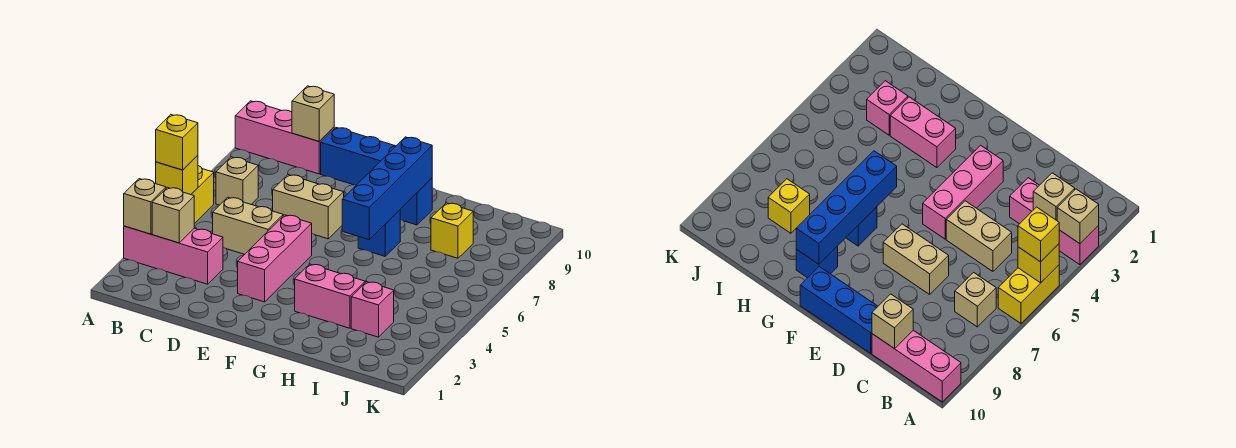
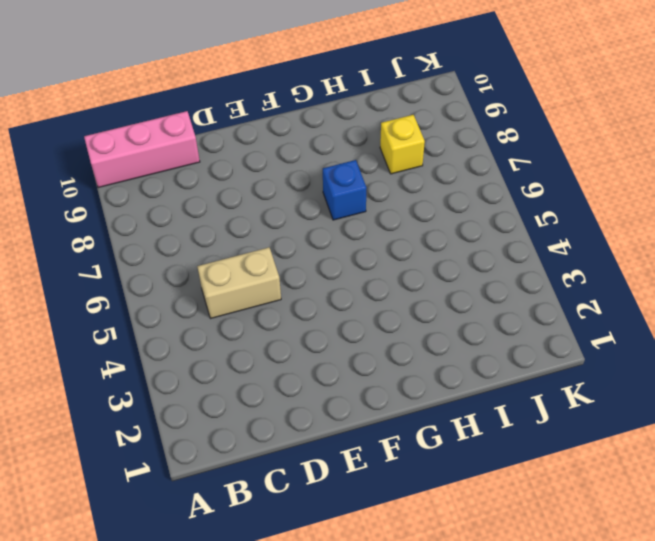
none -> pink 1x3 brick [124,226,223,284]
none -> yellow 1x2 brick [191,166,214,224]
none -> tan 1x1 brick [216,157,258,205]

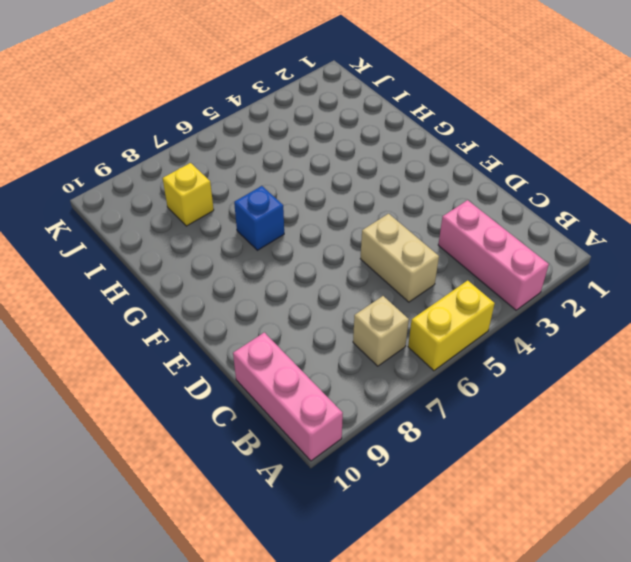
none -> tan 1x2 brick [273,175,344,239]
none -> blue 1x3 brick [321,128,396,185]
none -> pink 1x3 brick [238,215,312,302]

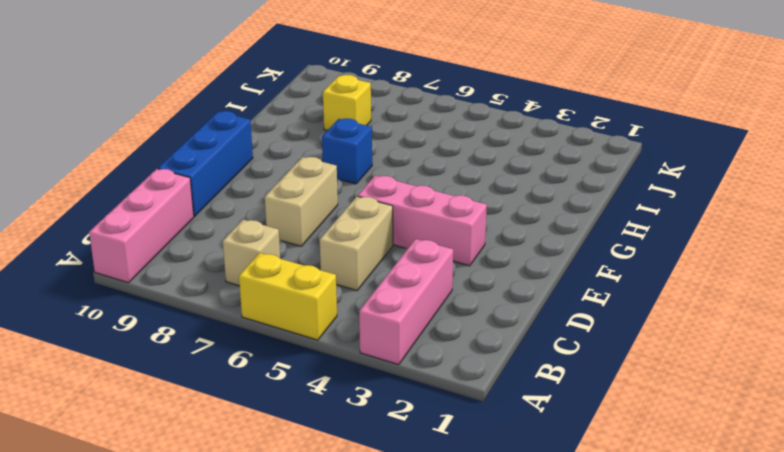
none -> pink 1x2 brick [295,264,365,328]
none -> blue 1x1 brick [400,178,432,225]
none -> pink 1x1 brick [351,282,394,337]

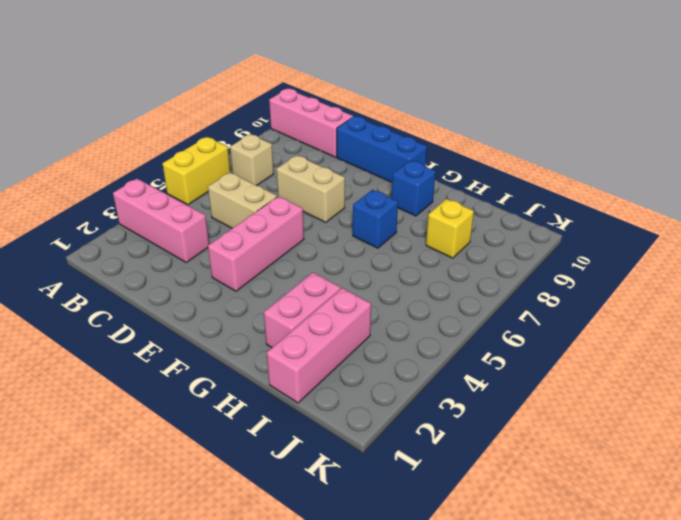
pink 1x2 brick [264,273,341,348] -> pink 1x2 brick turned to [295,264,365,328]
pink 1x3 brick [267,288,371,403] -> pink 1x1 brick [351,282,394,337]
none -> tan 1x1 brick [124,179,166,234]
none -> yellow 1x1 brick [156,155,198,195]
none -> tan 1x1 brick [152,187,194,243]

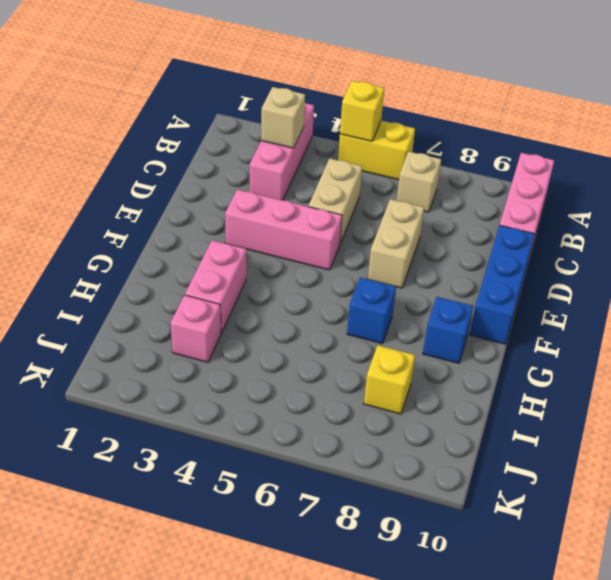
none -> tan 1x1 brick [124,179,166,234]
none -> tan 1x1 brick [292,86,334,141]
none -> blue 1x4 brick [342,137,432,240]

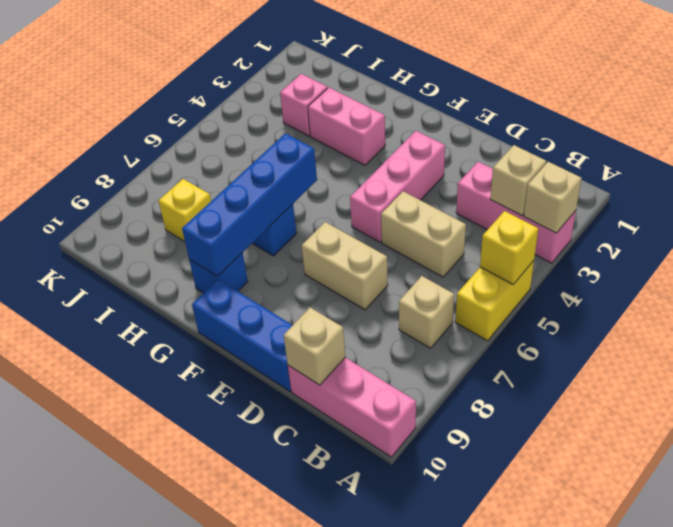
none -> yellow 1x1 brick [156,115,198,170]

